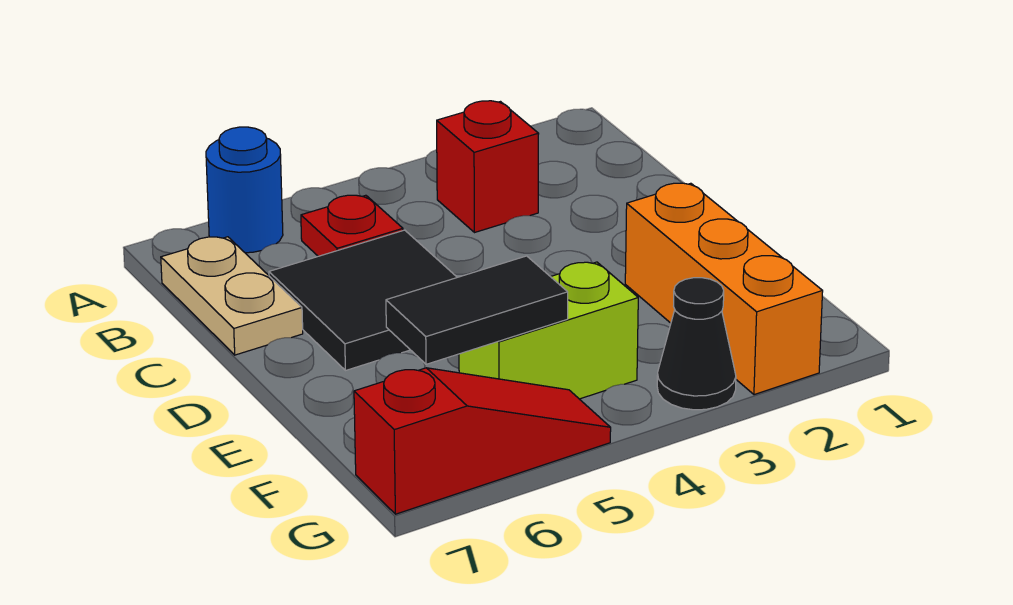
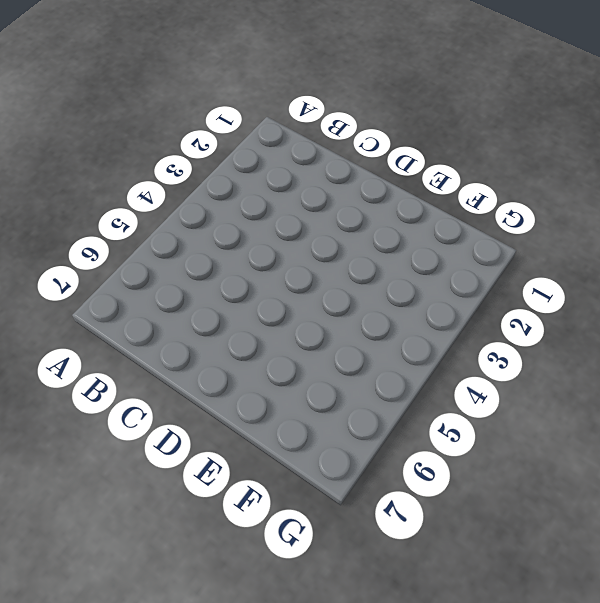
none -> blue 1x1 round brick [206,127,283,253]
none -> red 1x1 brick [437,101,539,233]

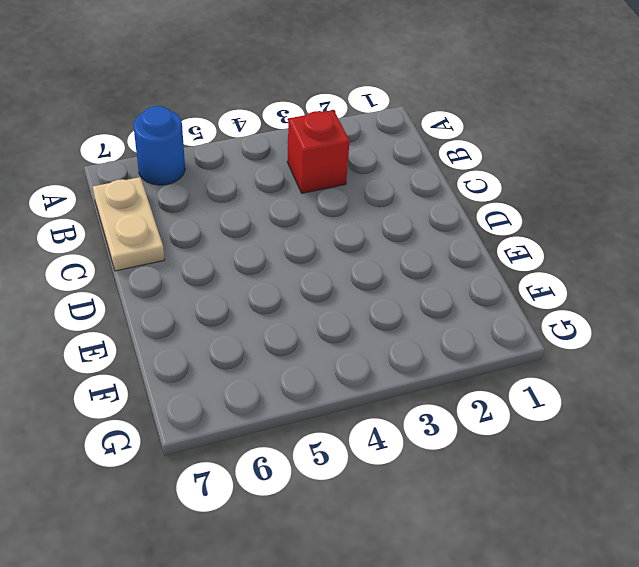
none -> red 1x1 plate [301,195,403,256]
none -> black 2x2 tile [269,230,457,371]

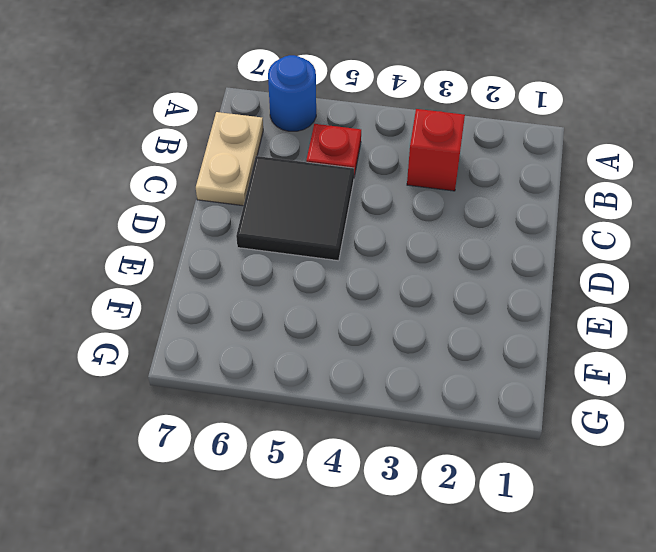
none -> orange 1x3 brick [625,183,823,395]
none -> lime 1x2 brick [459,262,638,399]

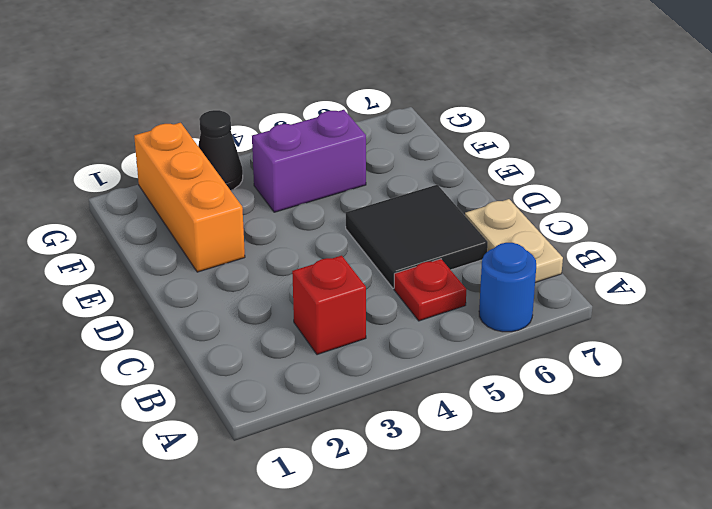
purple 1x2 brick [252,110,366,212] -> lime 1x2 brick [459,262,638,399]
none -> red 1x3 slope [354,368,611,514]
none -> black 1x2 tile [386,256,568,364]

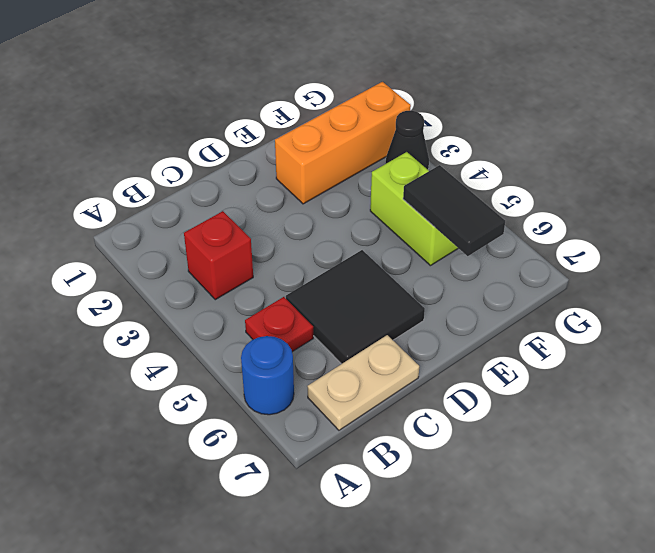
none -> red 1x3 slope [354,368,611,514]

